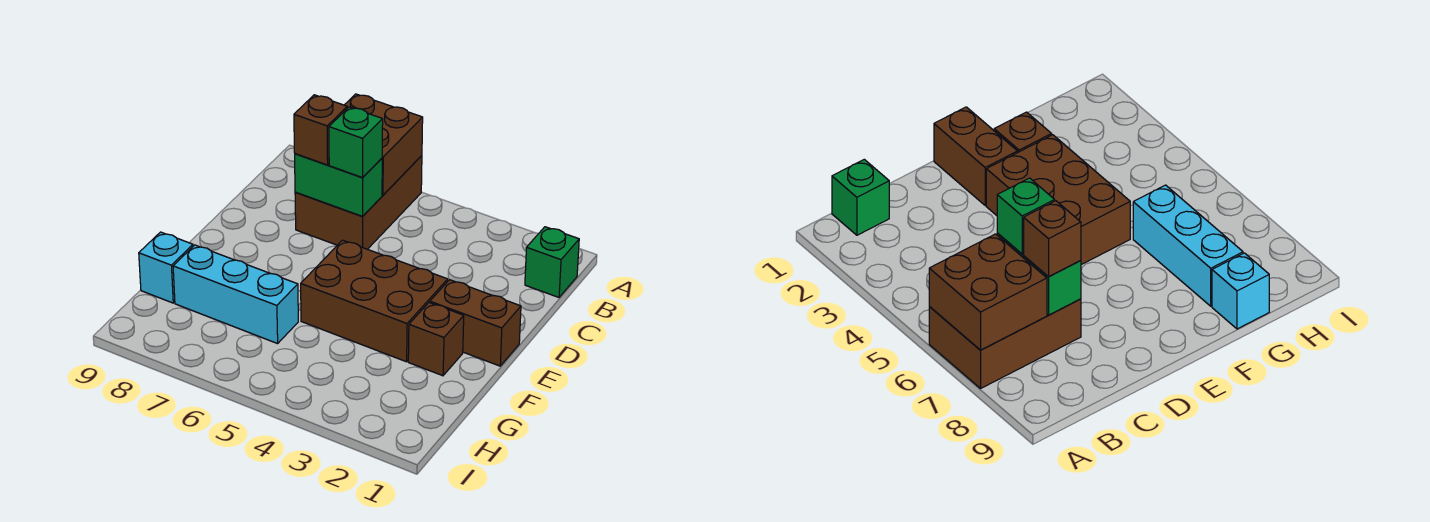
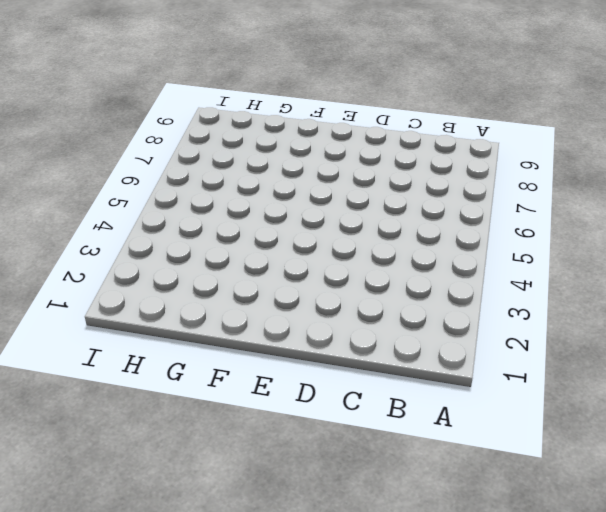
none -> brown 2x3 brick [295,156,422,249]
none -> green 1x1 brick [525,227,579,297]

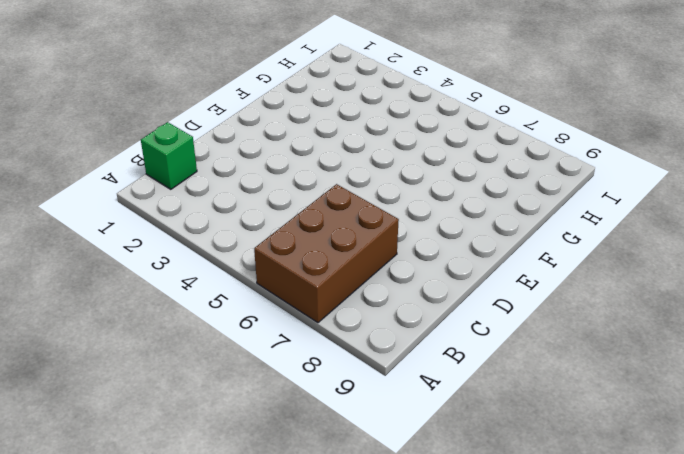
none -> brown 1x2 brick [430,280,521,366]
none -> brown 2x3 brick [301,240,448,362]

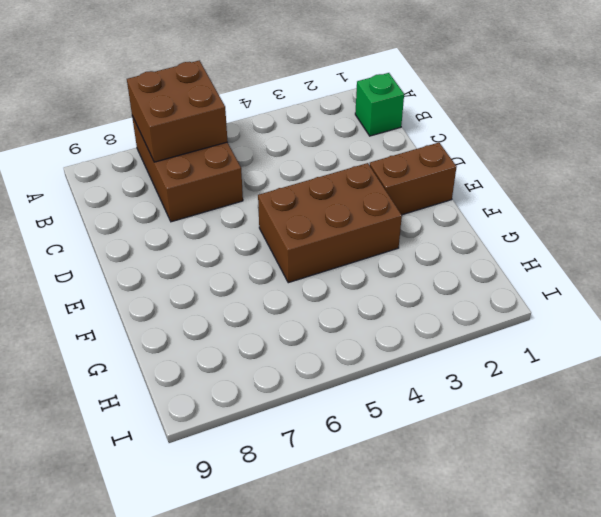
none -> brown 1x1 brick [408,303,464,376]
none -> cyan 1x3 brick [173,245,298,344]

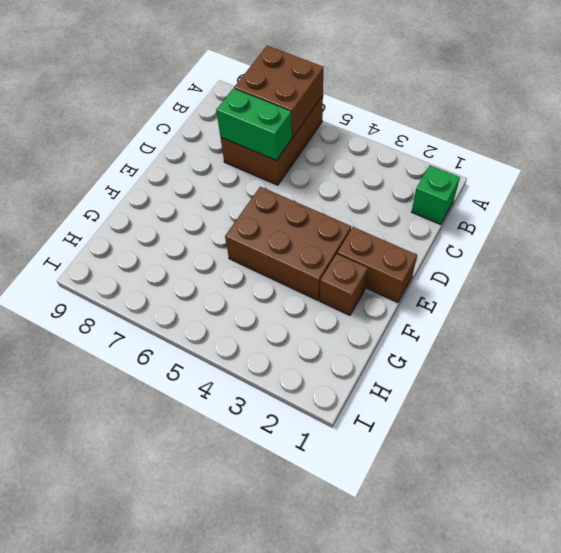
none -> cyan 1x3 brick [173,245,298,344]
none -> cyan 1x1 brick [139,232,193,303]

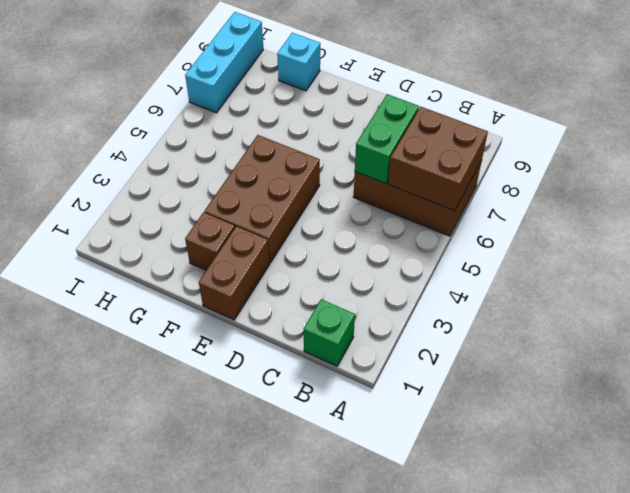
cyan 1x3 brick [185,12,263,113] -> cyan 1x3 brick moved to [173,245,298,344]
none -> green 1x1 brick [329,107,383,178]
none -> brown 1x1 brick [294,95,347,165]

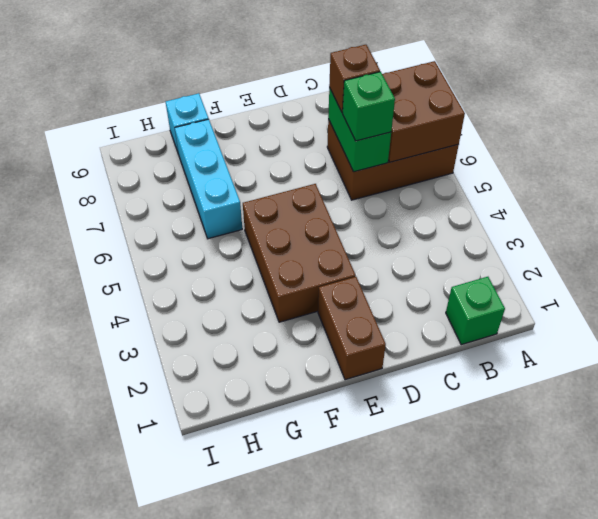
none -> brown 1x1 brick [408,303,464,376]

